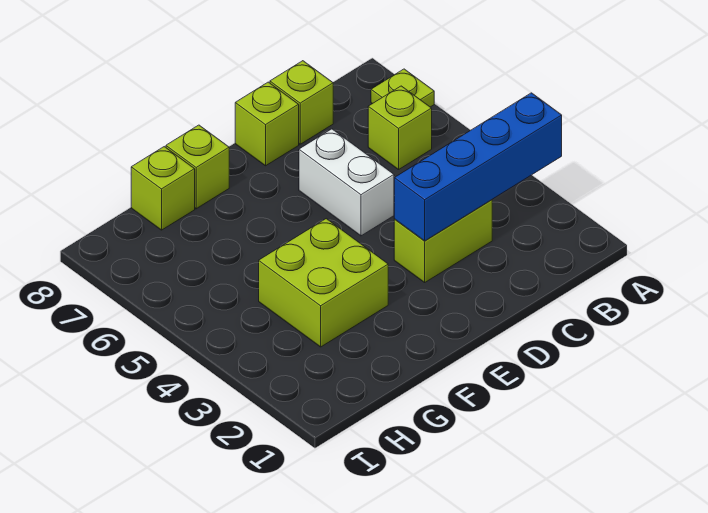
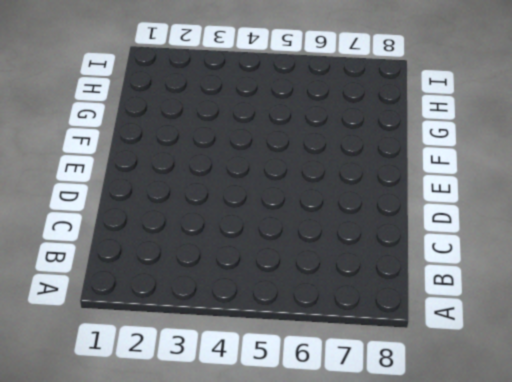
none -> lime 1x1 plate [371,69,434,107]
none -> lime 1x1 brick [368,86,432,170]

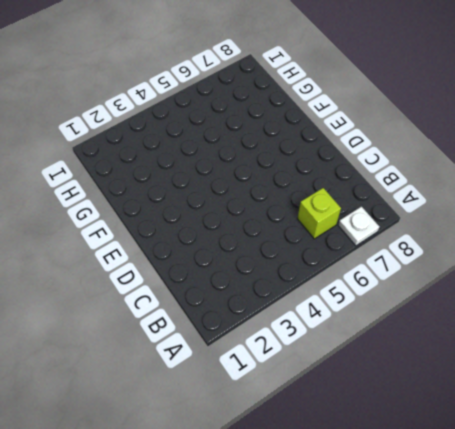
white 1x1 plate [338,207,379,246] -> lime 1x1 plate [371,69,434,107]
none -> lime 1x2 brick [394,200,492,282]
none -> lime 1x1 brick [270,61,333,144]

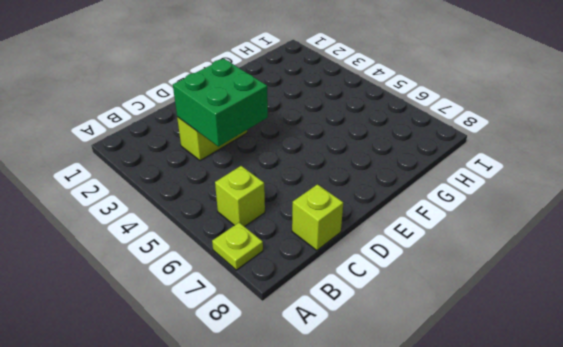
green 2x2 brick [173,59,268,147] -> blue 1x4 brick [394,93,562,241]
none -> white 1x2 brick [299,129,394,236]
none -> lime 1x1 brick [235,82,299,166]

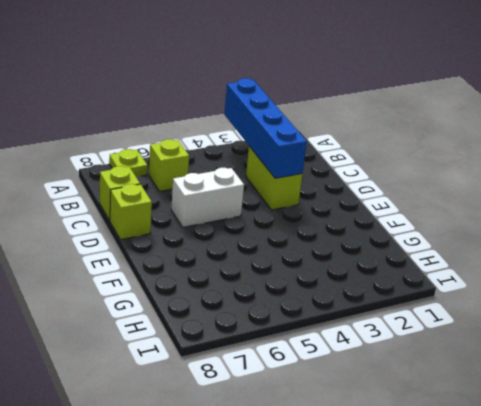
none -> lime 2x2 brick [259,219,388,347]
none -> lime 1x1 brick [166,125,229,209]

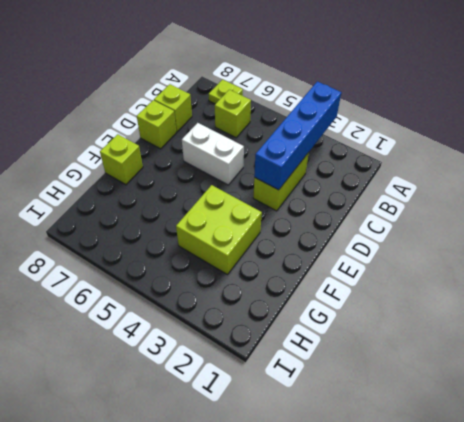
none -> lime 1x1 brick [131,147,195,230]

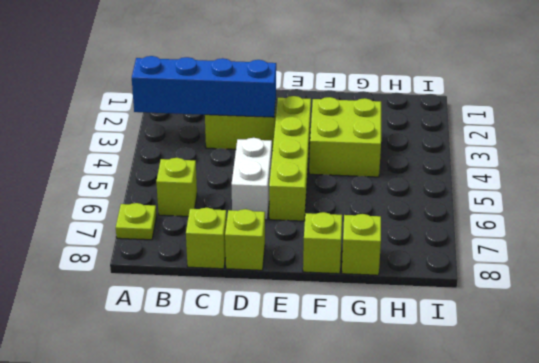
lime 1x4 brick [269,96,311,221] -> none

